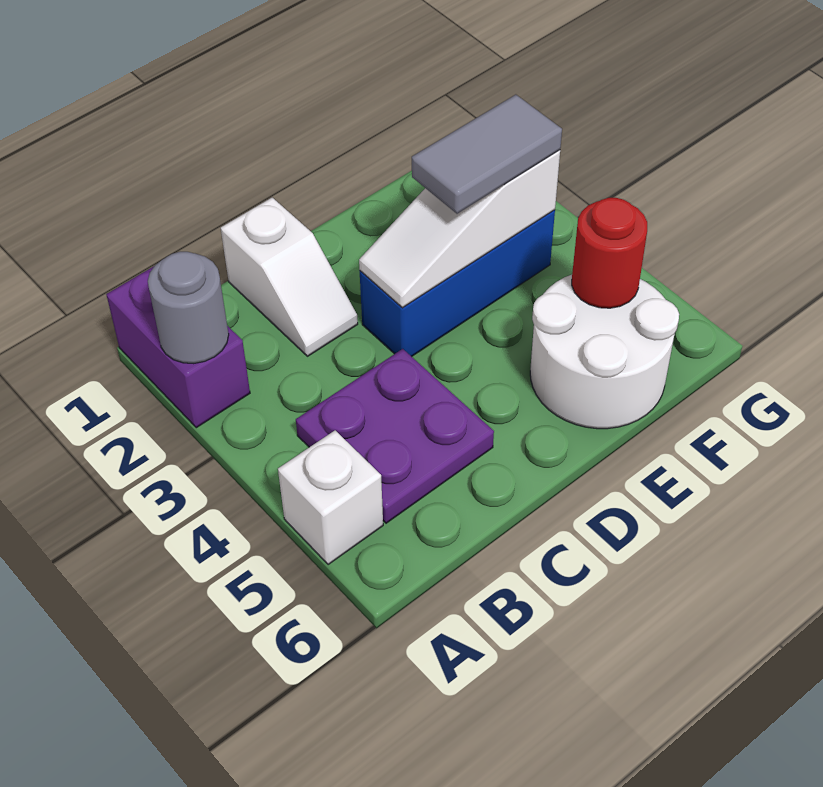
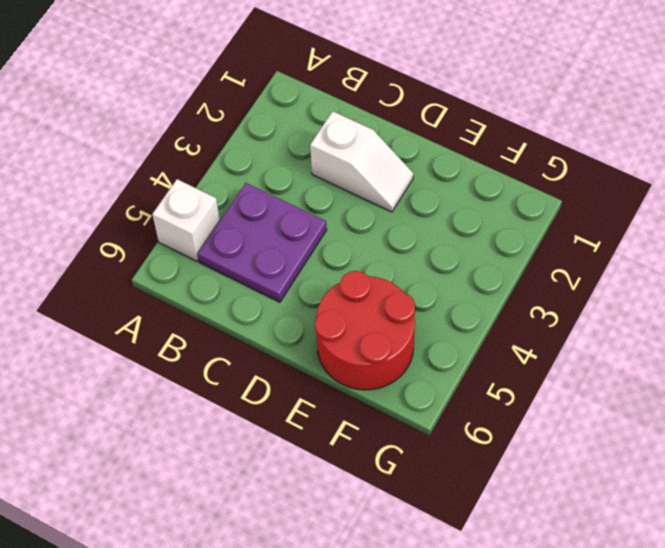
white 1x2 slope [310,111,413,212] -> white 1x2 slope turned to [221,198,358,356]
red 2x2 round brick [315,271,415,390] -> white 2x2 round brick [530,275,679,429]
none -> purple 1x2 brick [106,267,250,428]
none -> blue 1x3 brick [360,210,555,357]

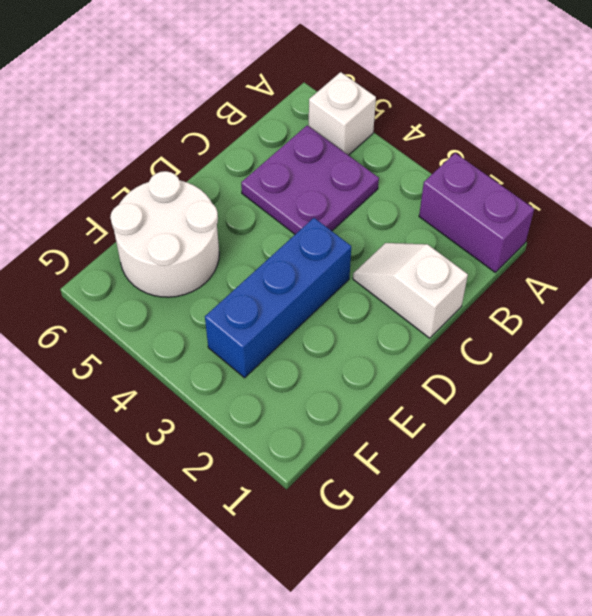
none -> grey 1x1 round brick [148,252,229,364]
none -> white 1x3 slope [359,150,560,308]

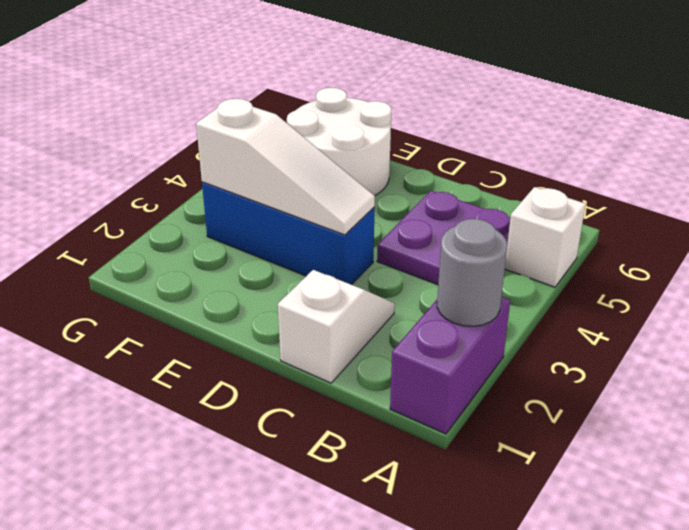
none -> red 1x1 round brick [572,198,647,308]
none -> grey 1x2 tile [412,95,562,214]

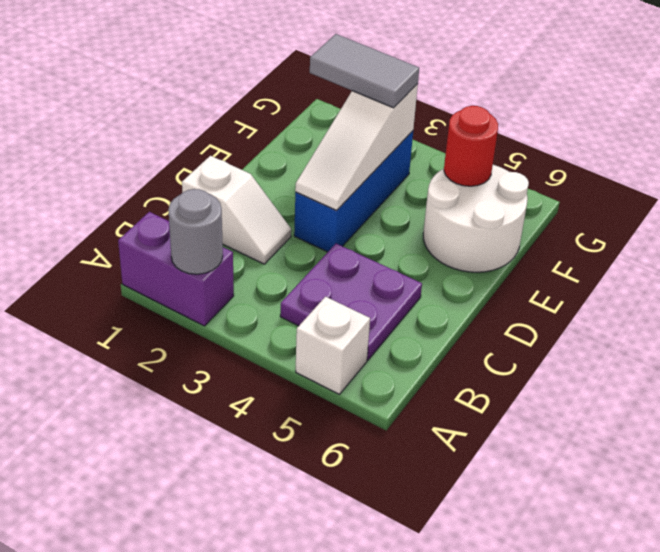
grey 1x2 tile [310,34,419,108] -> grey 1x2 tile turned to [412,95,562,214]

